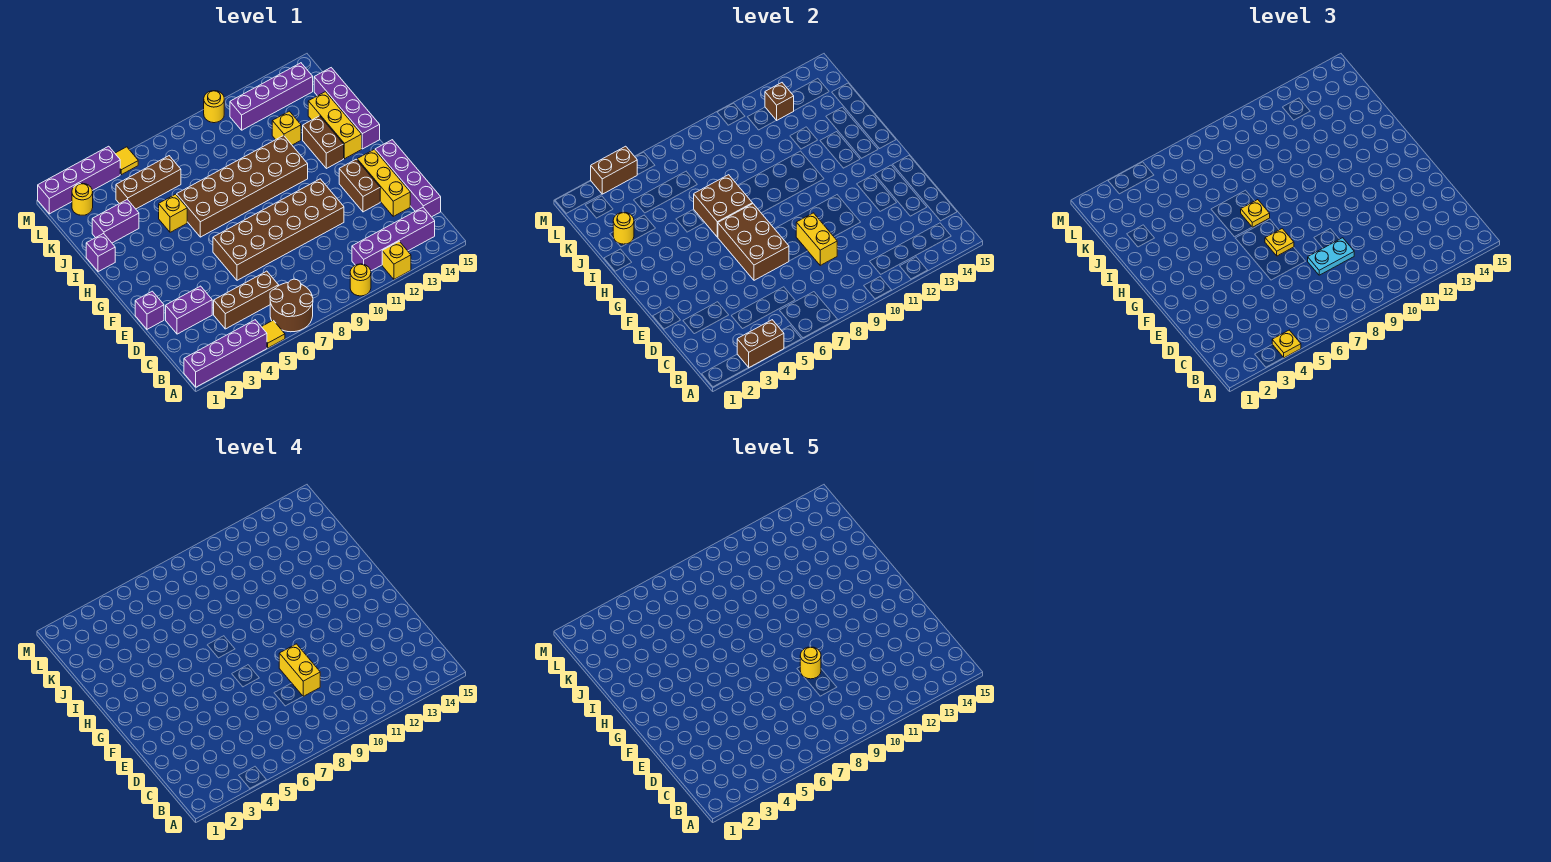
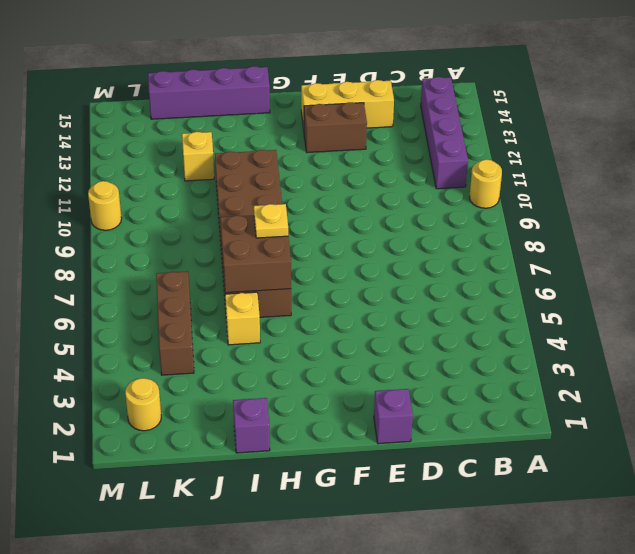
none -> purple 1x4 brick [184,320,267,387]
none -> yellow 1x1 tile [262,320,285,348]
none -> brown 2x2 round brick [270,279,313,332]
none -> yellow 1x1 brick [382,241,411,279]

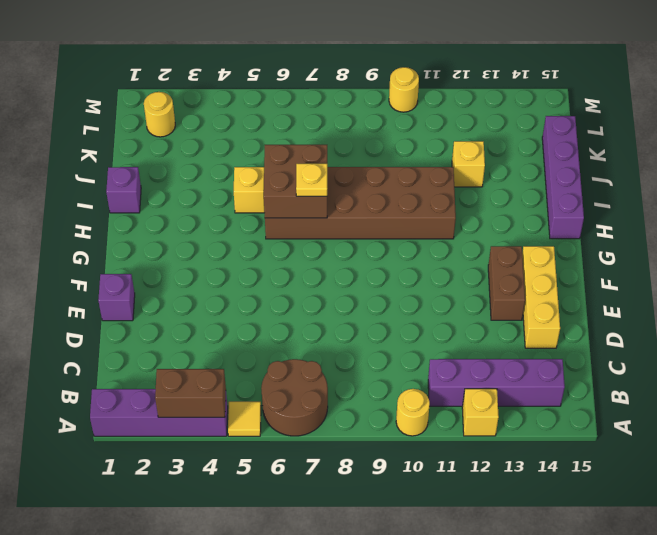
none -> brown 1x3 brick [214,271,279,329]
none -> purple 1x4 brick [375,140,441,217]
none -> purple 1x2 brick [166,286,212,334]
none -> brown 2x6 brick [213,179,344,280]

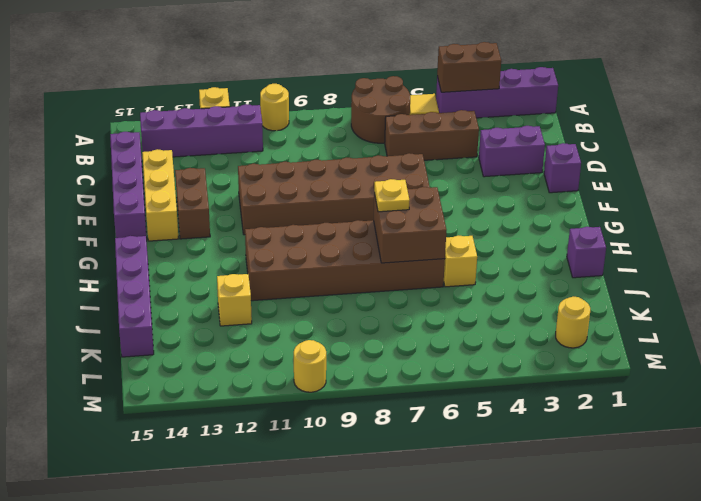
none -> brown 1x2 brick [303,116,344,169]
none -> yellow 1x3 brick [308,92,362,159]
none -> purple 1x2 brick [92,199,139,243]
none -> brown 1x3 brick [116,156,181,209]

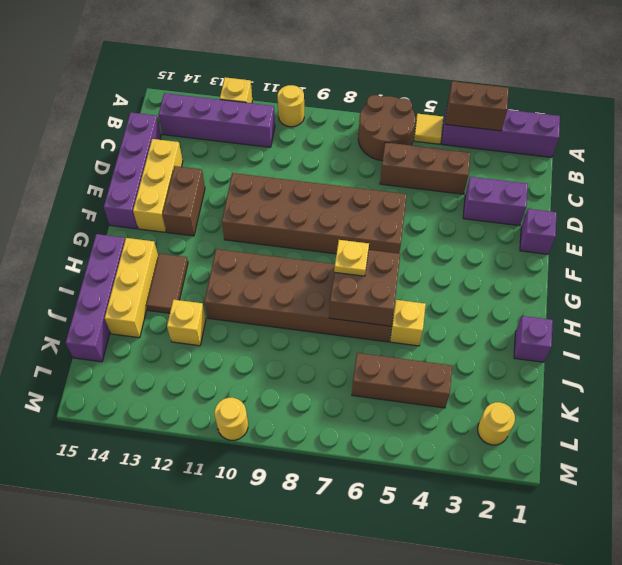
brown 1x2 tile [146,254,188,313] -> brown 1x2 brick [303,116,344,169]
none -> purple 1x2 brick [92,199,139,243]
none -> purple 1x4 brick [230,63,313,130]
none -> purple 1x4 brick [38,146,120,214]
none -> yellow 1x1 tile [115,147,138,175]

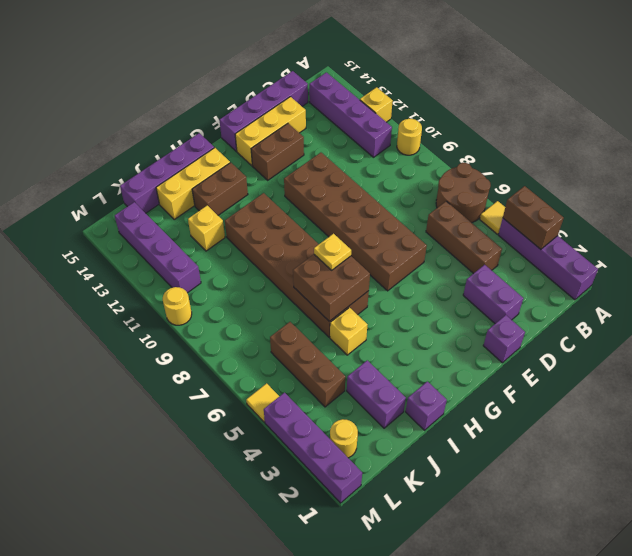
none -> yellow 1x2 brick [796,213,837,265]
none -> brown 2x3 brick [718,204,789,280]
none -> yellow 1x1 round brick [613,212,634,244]
none -> brown 1x1 brick [765,83,794,120]

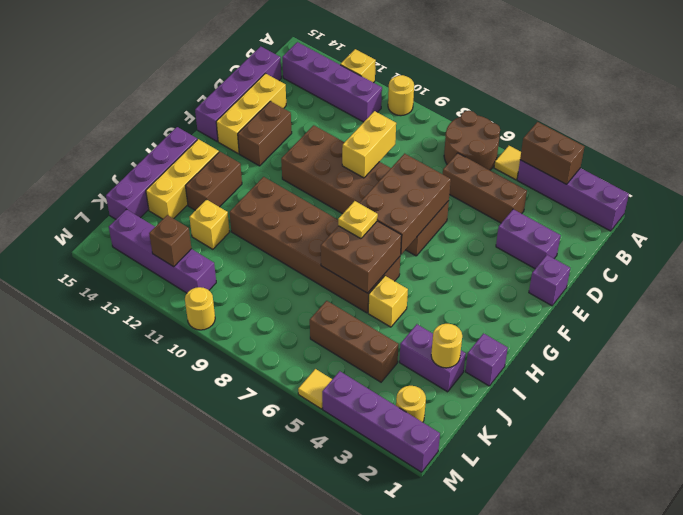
none -> brown 1x2 brick [591,146,637,194]
none -> yellow 1x1 plate [1272,330,1301,358]
none -> cyan 1x2 plate [1308,238,1354,275]
none -> yellow 1x1 plate [1265,229,1294,256]

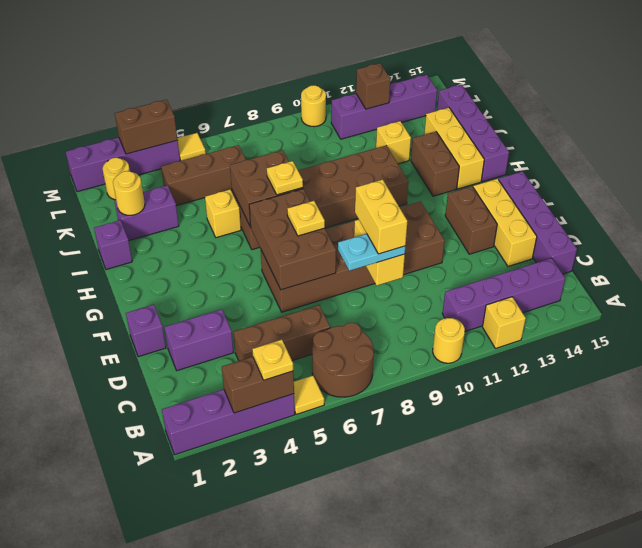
none -> yellow 1x1 round brick [800,647,821,679]

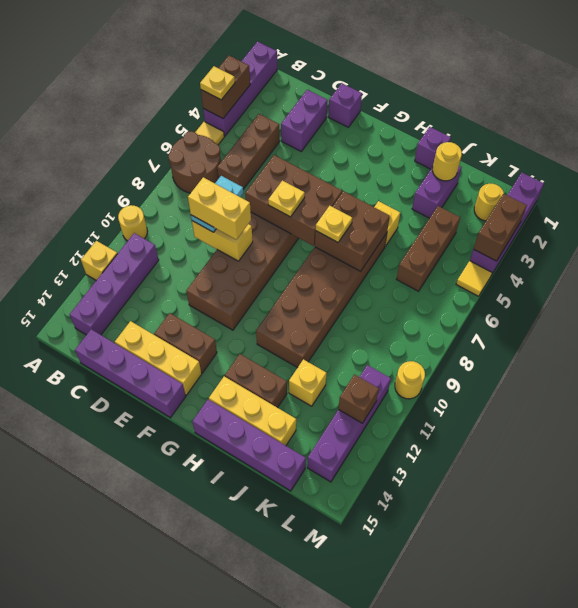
none -> yellow 1x1 round brick [800,647,821,679]

